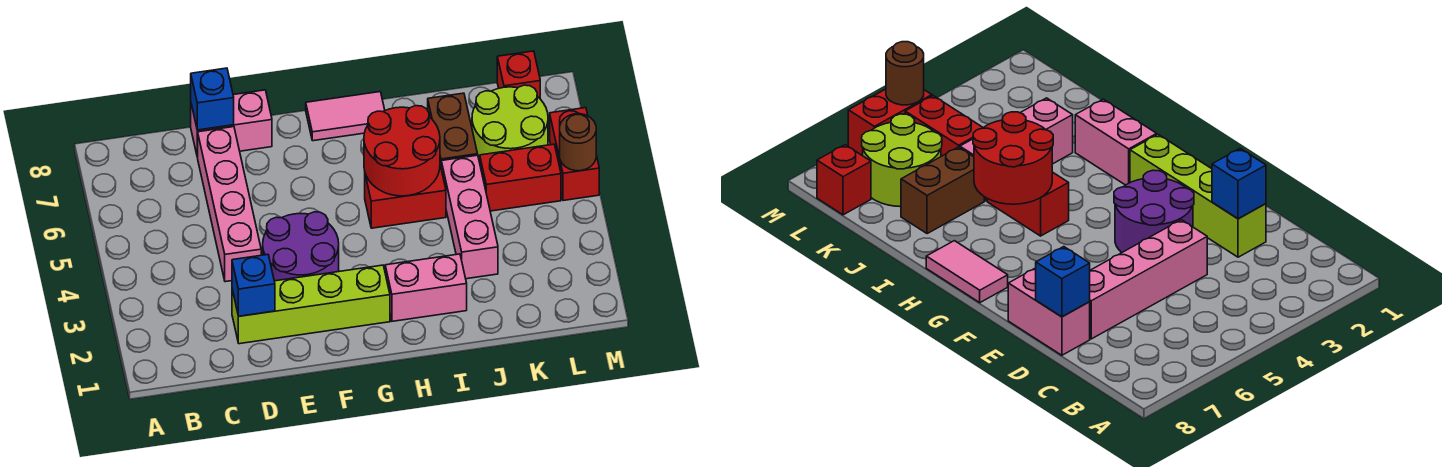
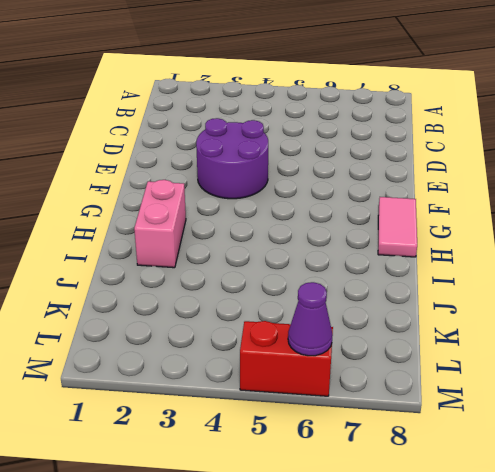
purple 1x1 cone [288,282,333,356] -> none
none -> lime 1x4 brick [232,265,390,344]
none -> pink 1x4 brick [198,127,261,282]
none -> pink 1x2 brick [191,90,272,157]

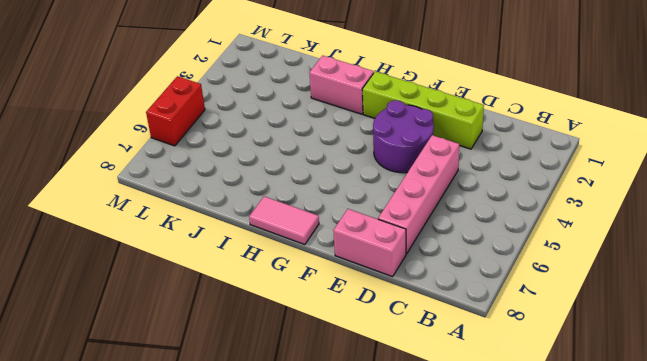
none -> red 1x2 brick [365,165,446,228]
none -> pink 1x3 brick [441,155,498,279]
none -> brown 1x2 brick [428,93,478,165]

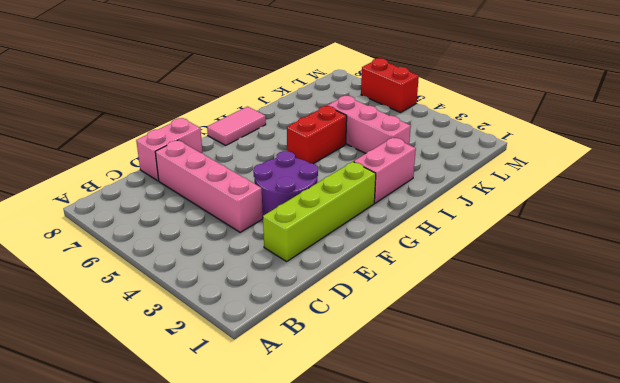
none -> brown 1x2 brick [428,93,478,165]
none -> red 1x2 brick [480,144,561,211]
none -> lime 2x2 round brick [472,85,548,162]

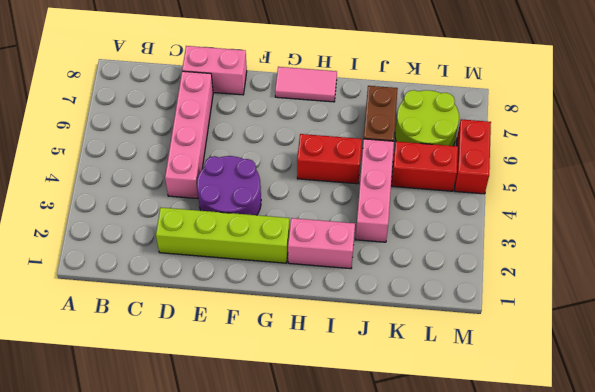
none -> red 1x1 brick [497,51,540,98]
none -> blue 1x1 brick [232,255,275,316]
none -> blue 1x1 brick [191,68,234,130]

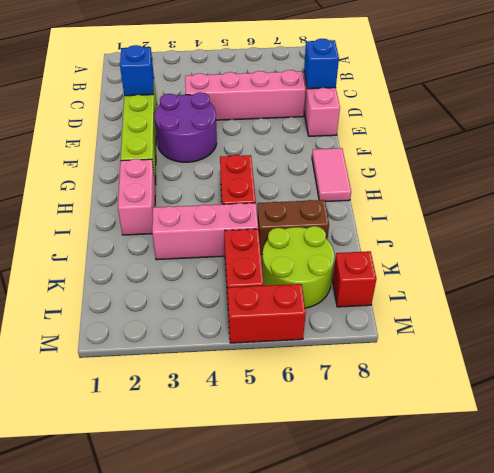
none -> red 2x2 round brick [364,106,440,196]
none -> brown 1x1 round brick [560,114,596,171]

